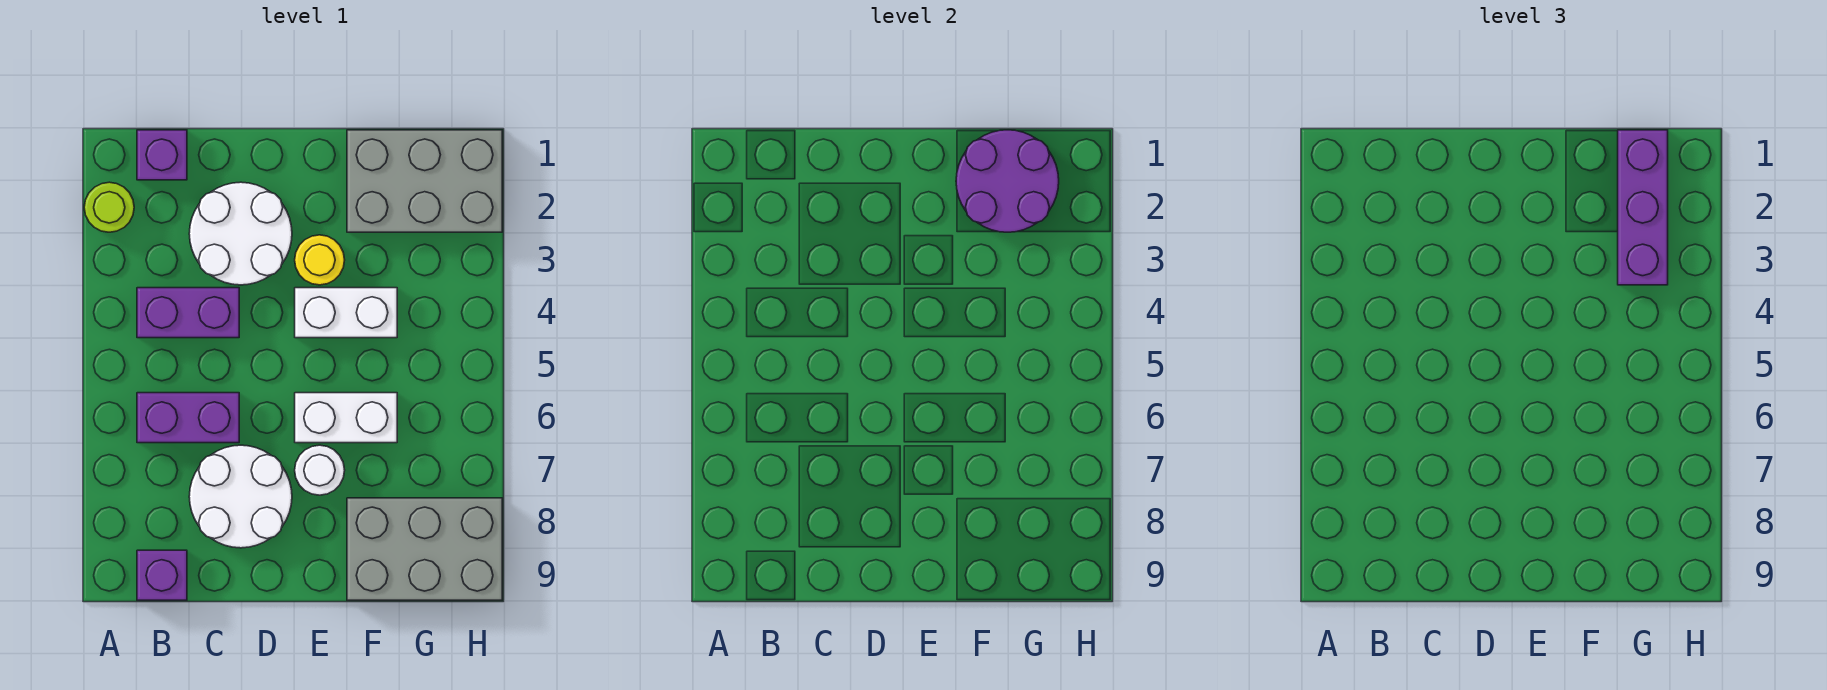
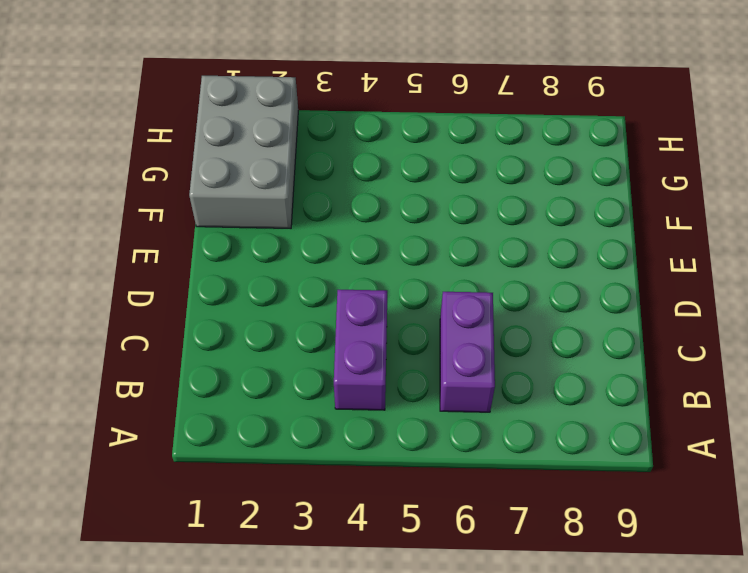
none -> lime 1x1 round brick [84,182,134,232]
none -> purple 1x1 brick [137,130,187,180]
none -> purple 1x1 brick [137,550,187,600]

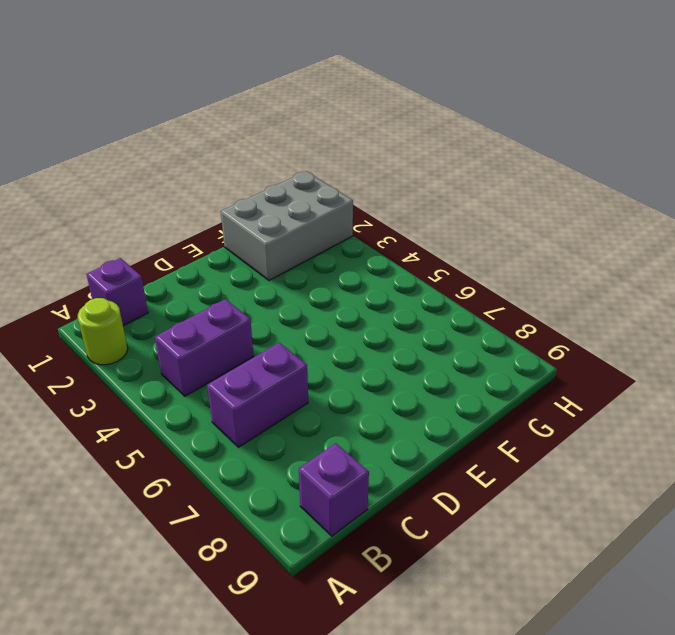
none -> white 2x2 round brick [189,182,292,285]
none -> white 2x2 round brick [189,445,292,548]
none -> yellow 1x1 round brick [295,235,345,285]

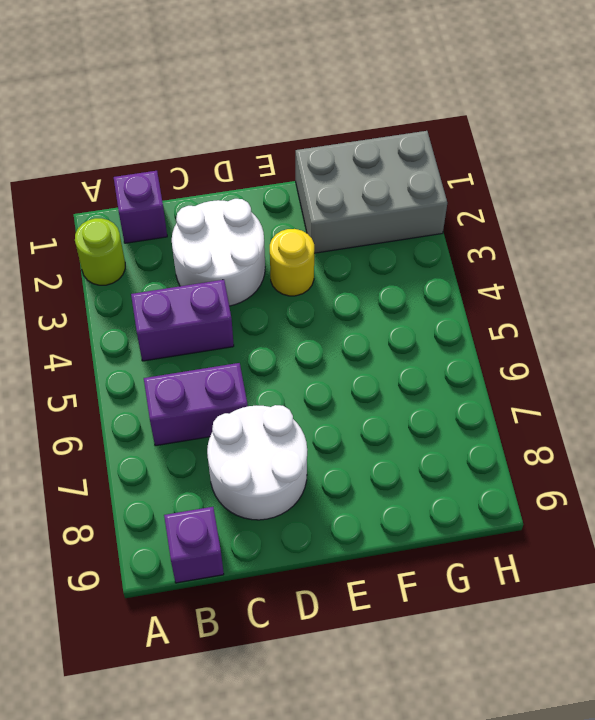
none -> white 1x2 brick [295,288,397,338]
none -> white 1x2 brick [295,393,397,443]
none -> white 1x1 round brick [295,445,345,495]

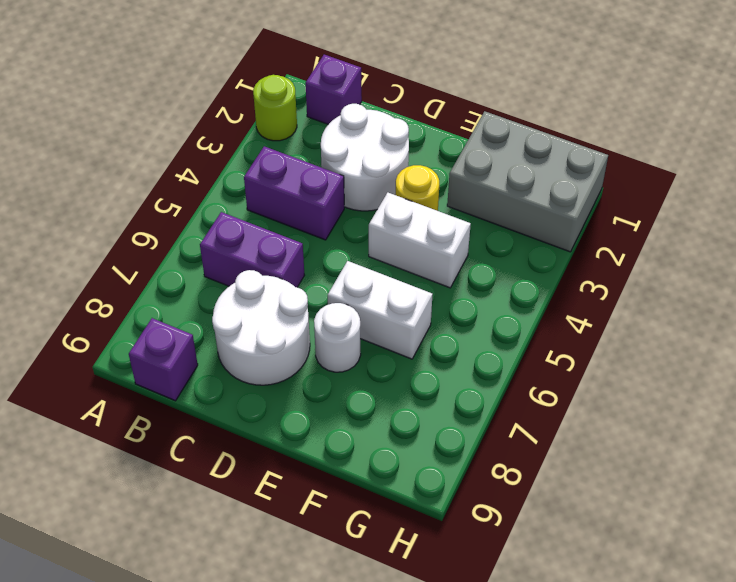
none -> grey 2x3 brick [347,498,502,600]
none -> purple 2x2 round brick [956,130,1059,232]
none -> purple 1x3 brick [1618,130,1668,285]

